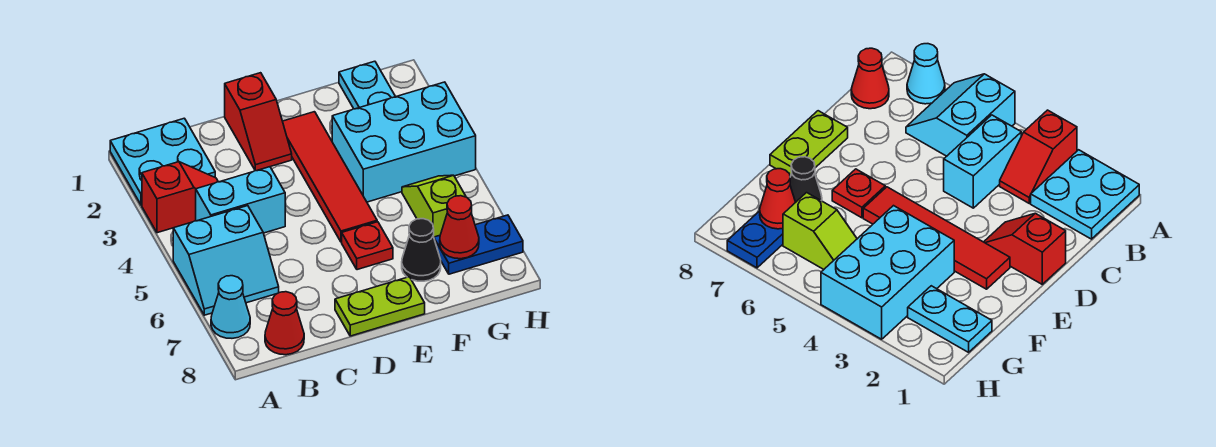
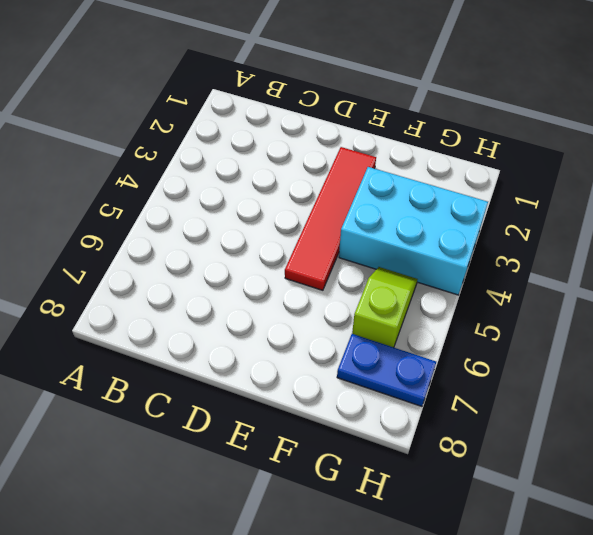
none -> cyan 2x2 plate [110,118,215,205]
none -> red 1x2 slope [142,162,218,233]
none -> cyan 2x2 slope [173,206,279,315]

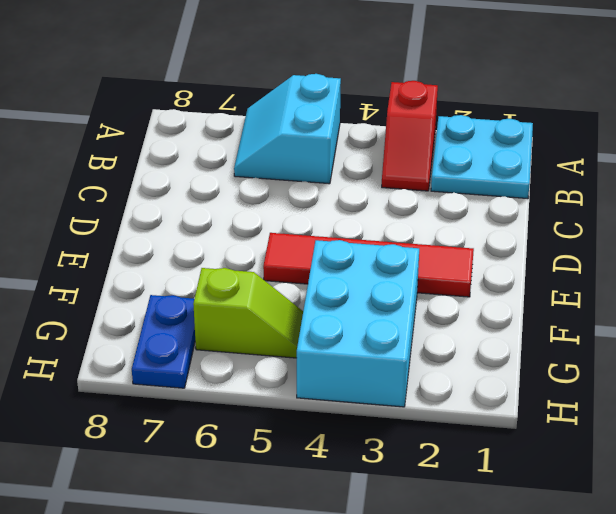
none -> cyan 1x1 cone [211,276,250,338]
none -> cyan 1x2 brick [196,167,285,233]
none -> red 1x1 cone [265,292,304,355]

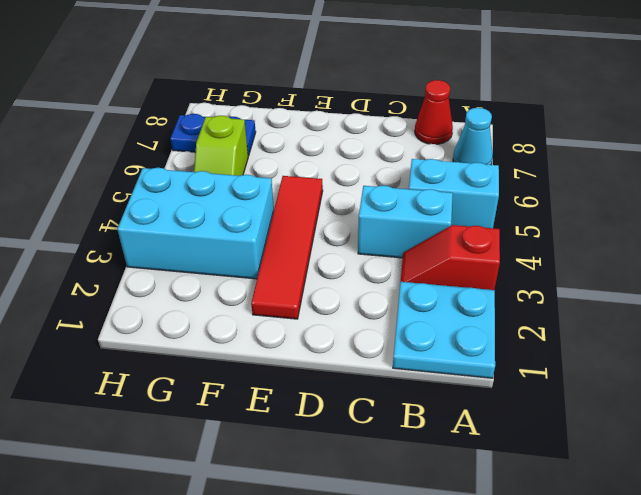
none -> red 1x2 slope [225,73,292,171]
none -> lime 1x2 plate [335,277,425,336]
none -> red 1x1 plate [342,222,393,270]

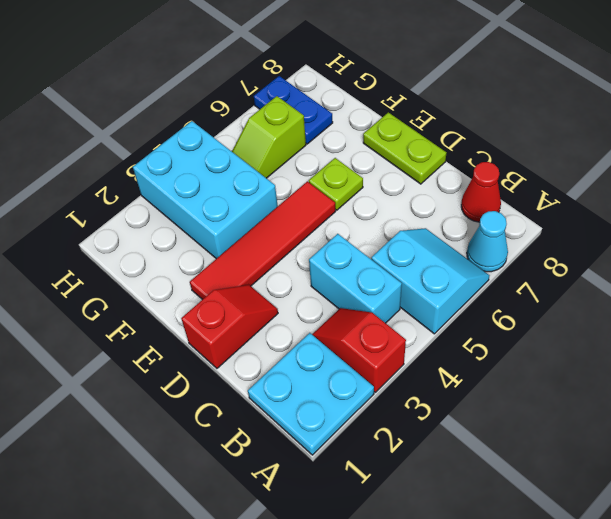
lime 1x1 plate [309,158,363,210] -> red 1x1 plate [342,222,393,270]
none -> black 1x1 cone [402,219,441,281]
none -> cyan 1x2 plate [339,61,395,109]
none -> red 1x1 cone [440,196,479,259]

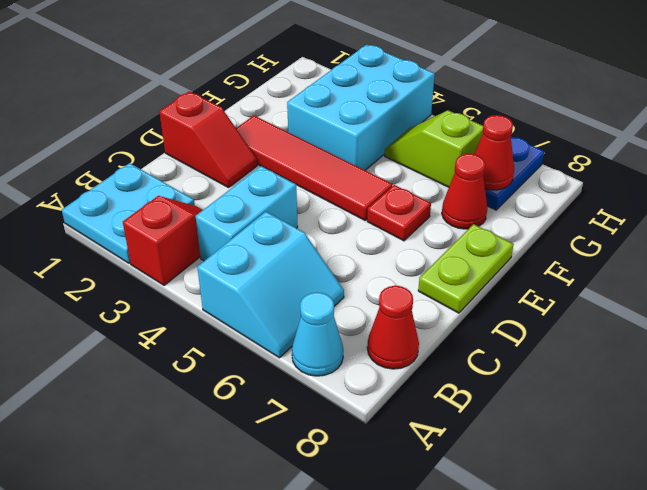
red 1x1 cone [442,154,487,229] -> black 1x1 cone [402,219,441,281]
none -> cyan 1x2 plate [339,61,395,109]

